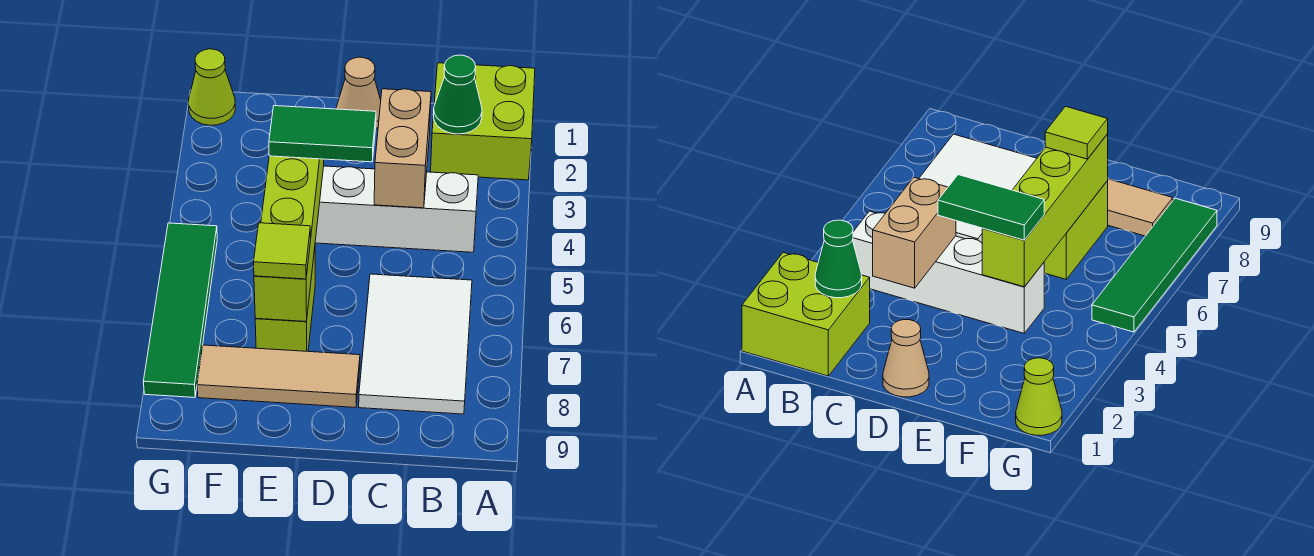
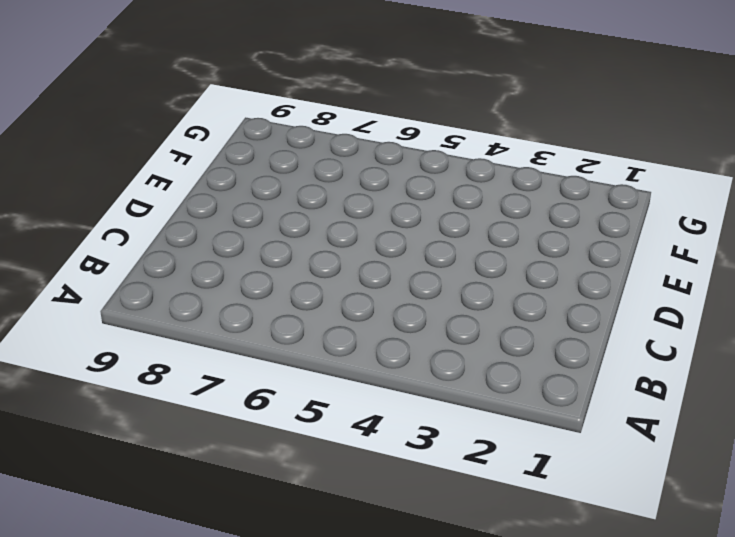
none -> lime 2x2 brick [431,63,535,180]
none -> white 1x4 brick [315,166,478,252]
none -> white 2x3 tile [359,274,472,414]

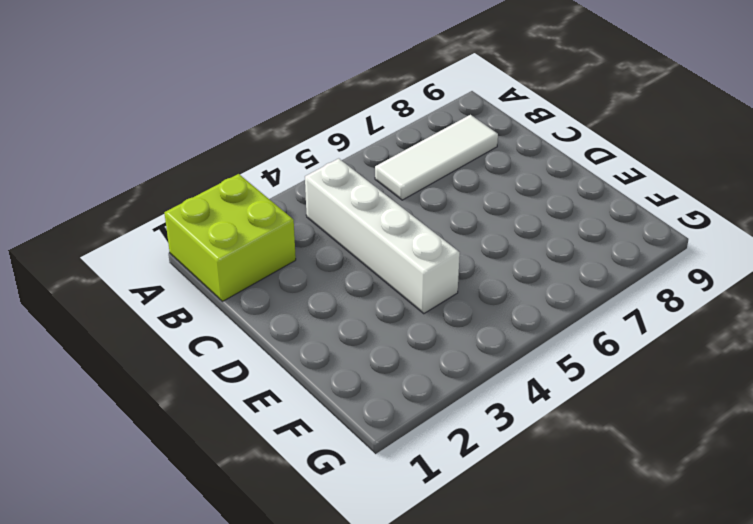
white 1x3 tile [375,115,498,200] -> white 2x3 tile [359,274,472,414]
none -> tan 1x1 cone [336,57,381,128]
none -> tan 1x3 tile [197,345,360,408]
none -> lime 1x2 brick [255,249,315,351]

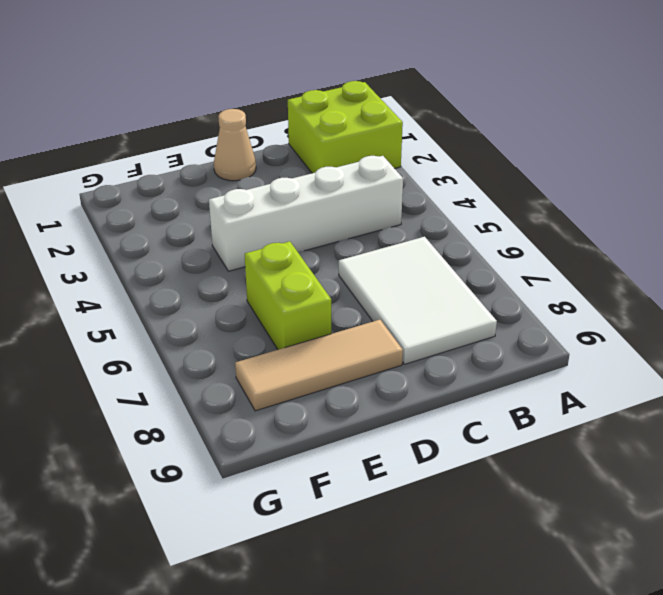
none -> lime 1x1 cone [189,49,235,125]
none -> green 1x4 tile [143,223,217,398]
none -> green 1x1 cone [433,55,482,134]

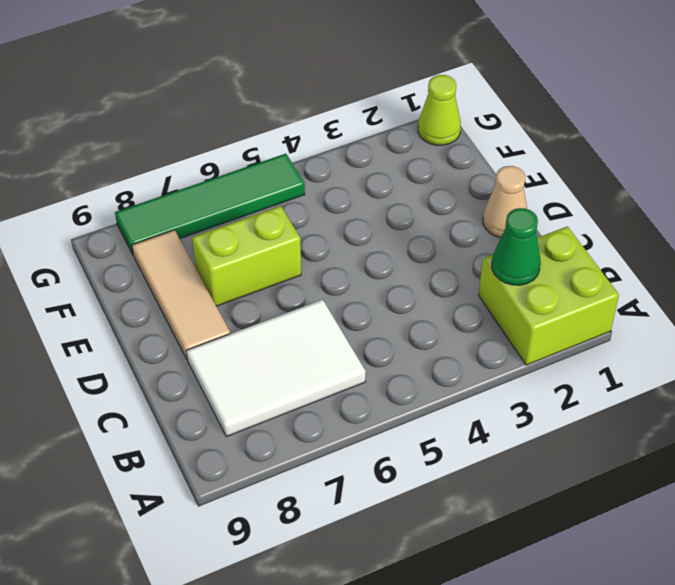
none -> white 1x4 brick [315,166,478,252]
none -> tan 1x2 brick [374,89,431,208]
none -> lime 1x4 brick [254,156,324,322]

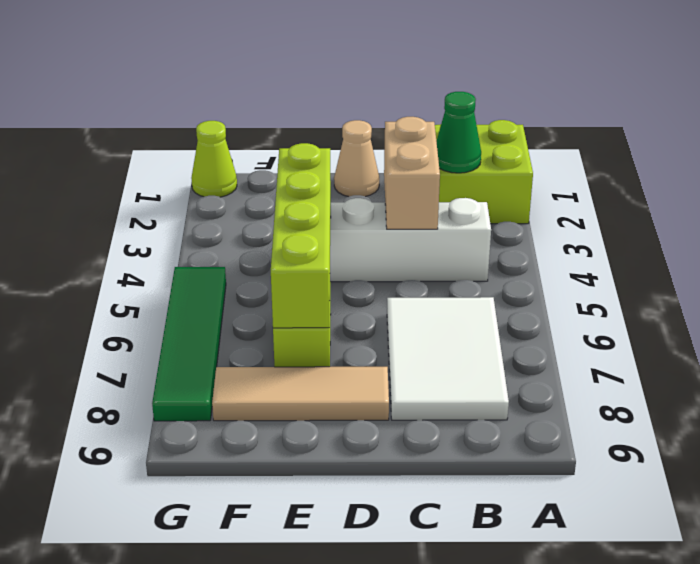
none -> green 1x2 tile [269,106,376,162]
none -> lime 1x1 tile [254,223,311,279]

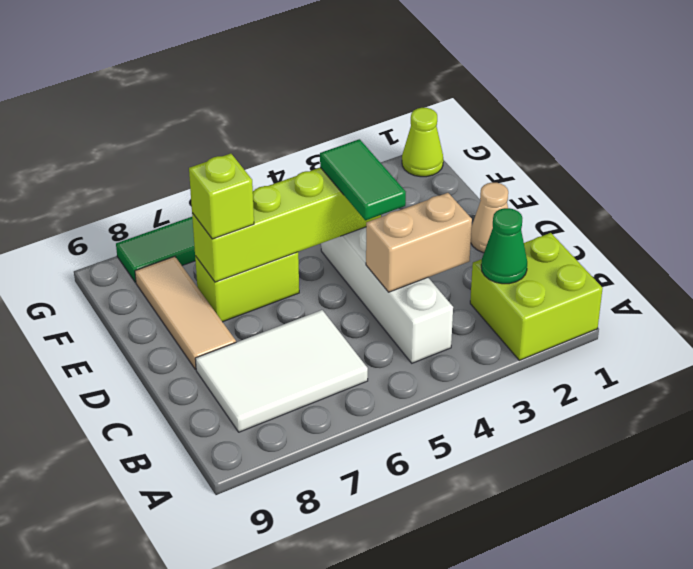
lime 1x1 brick [189,154,254,239] -> lime 1x1 tile [254,223,311,279]

